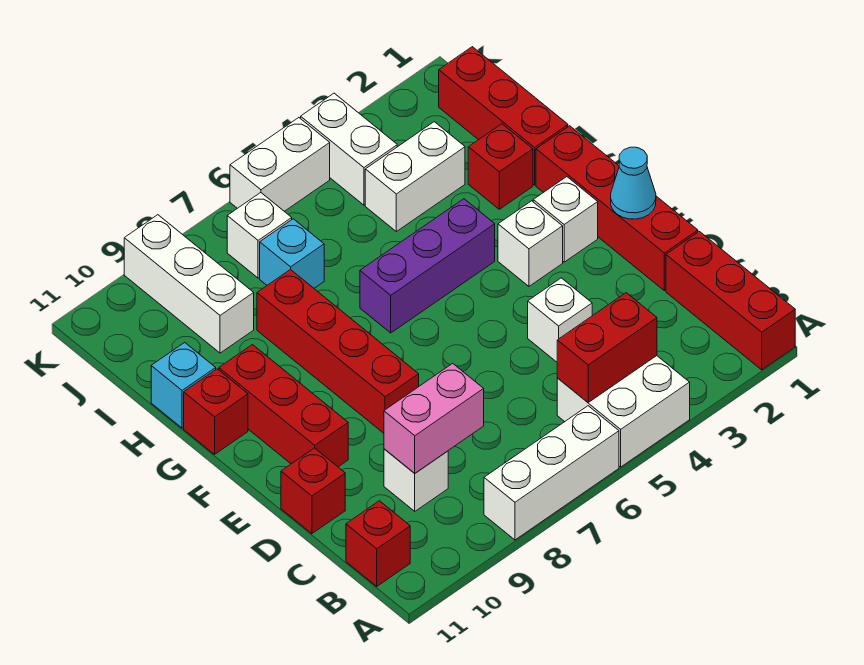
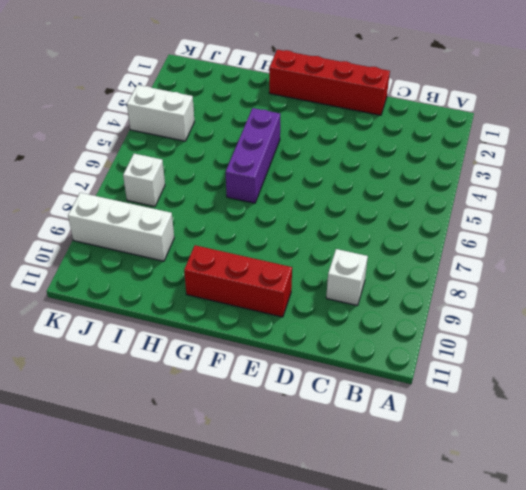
none -> red 1x3 brick [666,232,795,370]
none -> white 2x2 brick [557,356,690,467]
none -> white 1x3 brick [484,406,619,540]

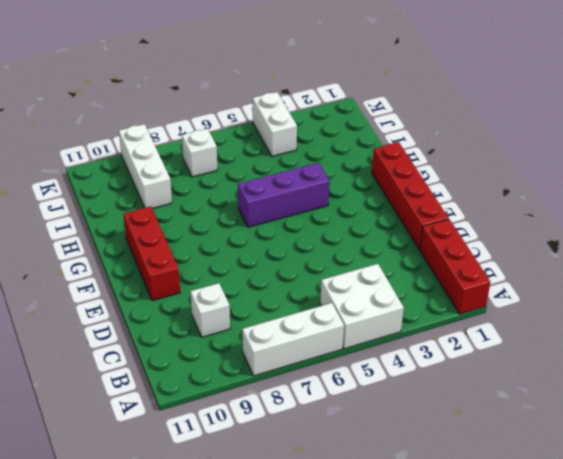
none -> red 1x1 brick [346,501,410,586]
none -> white 1x1 brick [528,278,592,362]
none -> red 1x1 brick [281,448,345,534]

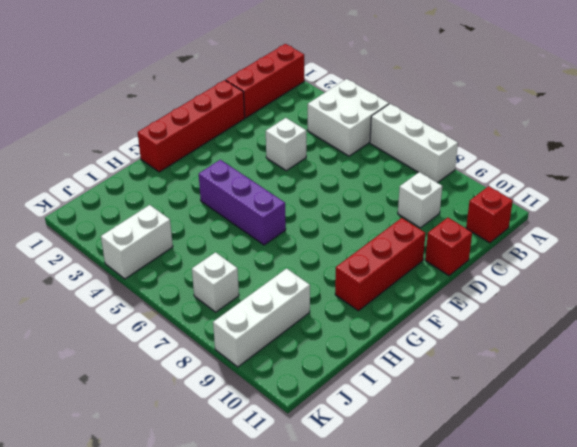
none -> red 1x4 brick [257,269,419,433]
none -> white 1x1 brick [533,177,598,262]
none -> white 1x1 brick [498,201,563,286]

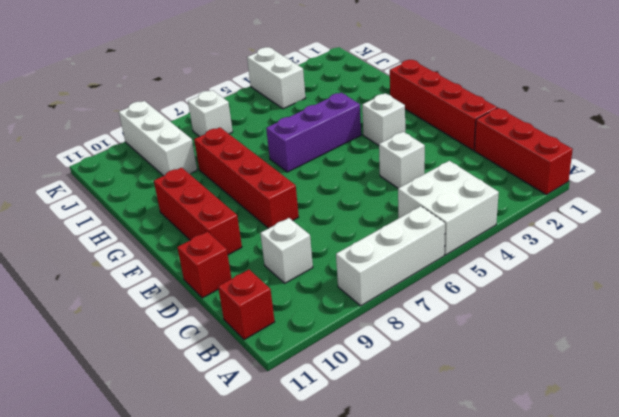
none -> white 1x1 brick [533,177,598,262]
none -> red 1x1 brick [184,369,248,454]
none -> red 1x3 brick [439,47,568,185]

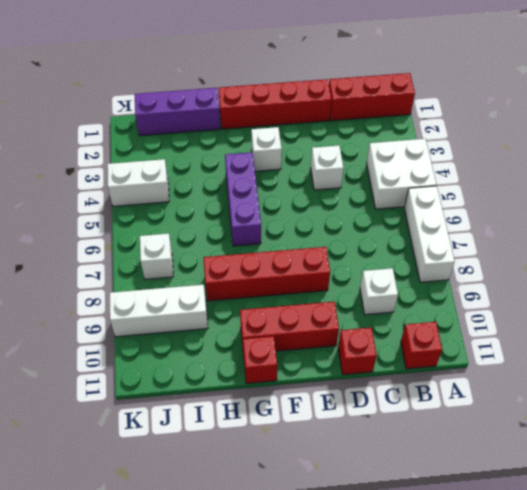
purple 1x3 brick [135,88,220,136] -> red 1x3 brick [439,47,568,185]
none -> white 1x1 brick [533,177,598,262]
none -> red 1x1 brick [468,124,533,209]
none -> cyan 1x1 brick [151,342,216,428]

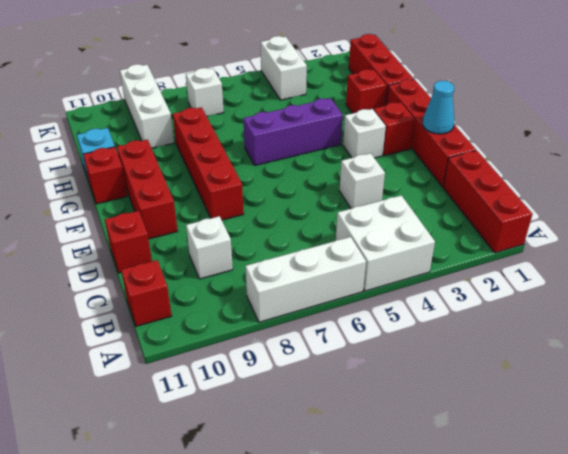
red 1x1 brick [374,102,415,156] -> white 1x1 brick [533,177,598,262]
none -> white 1x2 brick [365,122,465,231]
none -> cyan 1x1 brick [260,219,324,288]
none -> white 1x2 brick [230,118,330,211]

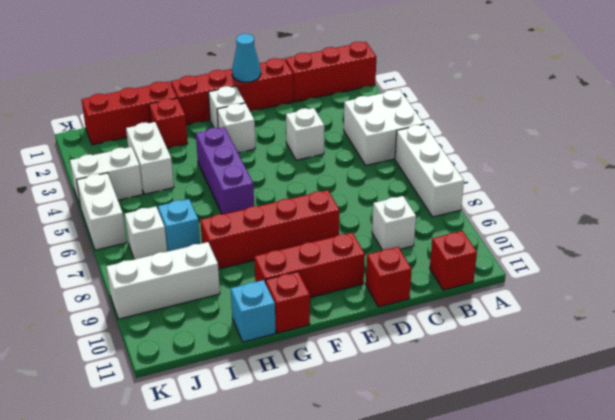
none -> red 1x2 brick [557,293,657,402]
none -> pink 1x2 brick [384,363,484,473]

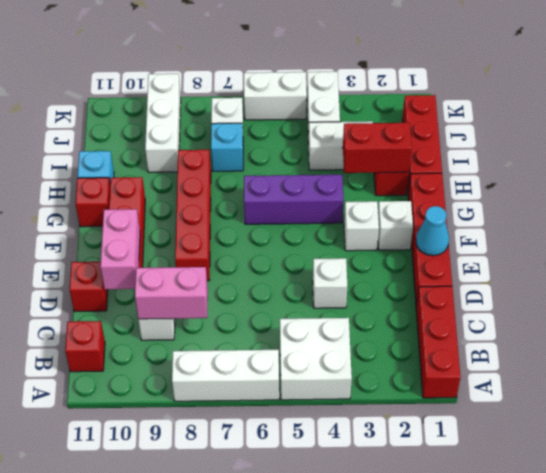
pink 1x2 brick [100,209,140,289] -> none
red 1x2 brick [343,123,412,173] -> red 1x2 brick moved to [557,293,657,402]

